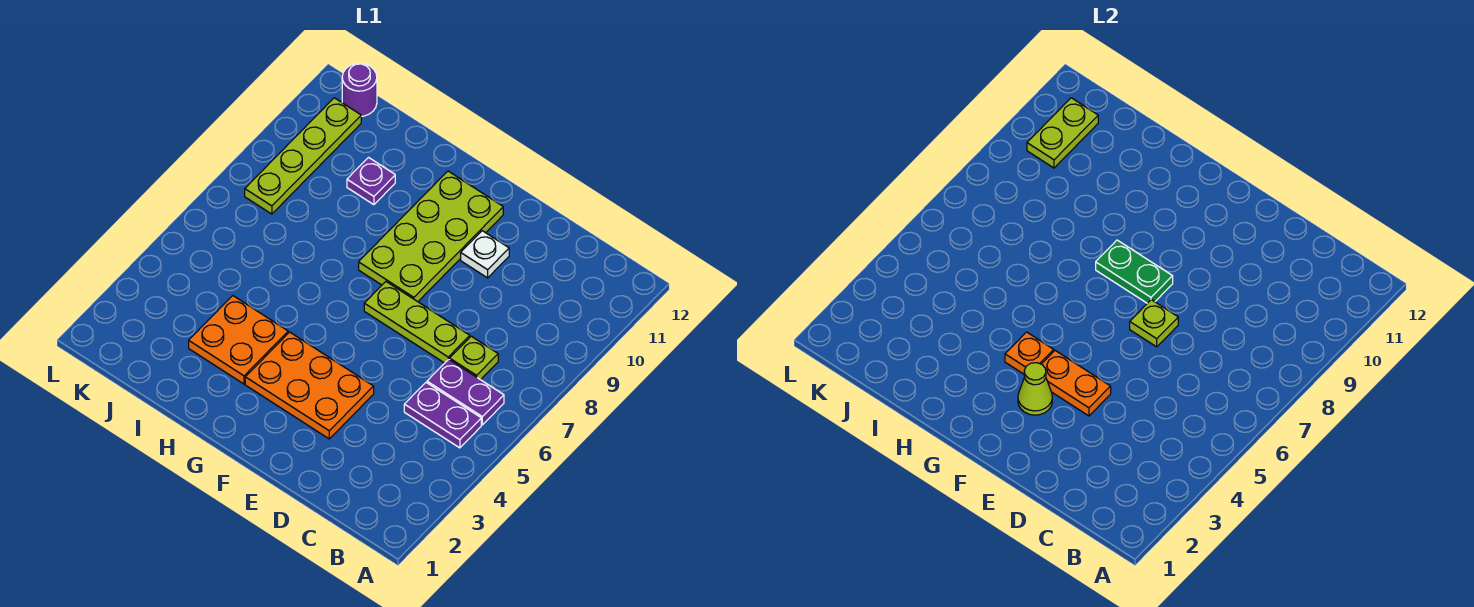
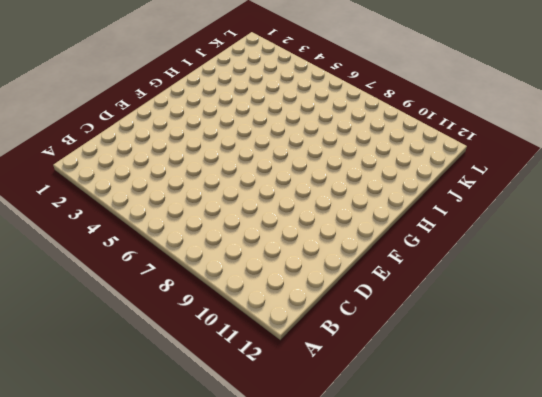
none -> purple 1x2 plate [404,383,481,448]
none -> purple 1x2 plate [427,359,504,425]
none -> lime 1x1 plate [450,336,498,380]

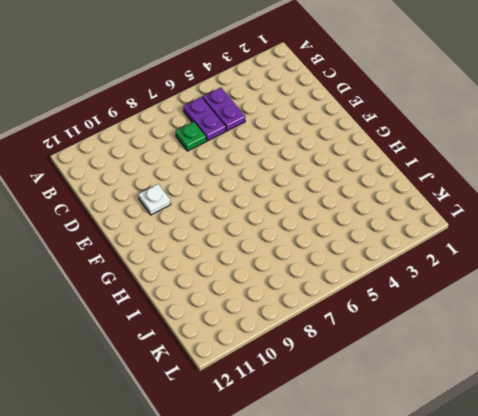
green 1x1 plate [176,122,206,151] -> lime 1x1 plate [450,336,498,380]
none -> lime 1x3 plate [364,282,470,363]
none -> orange 2x3 plate [245,332,374,439]
none -> lime 2x4 plate [359,171,503,302]

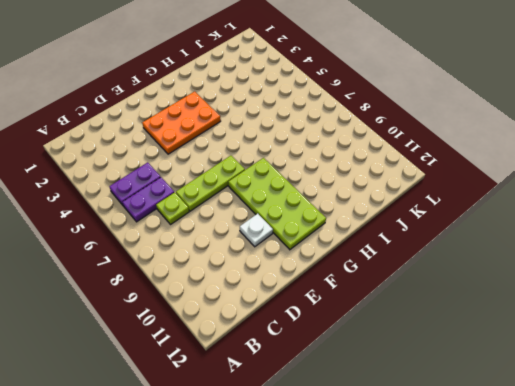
none -> orange 2x2 plate [189,296,288,384]
none -> purple 1x1 plate [347,158,395,205]
none -> lime 1x4 plate [245,98,361,214]

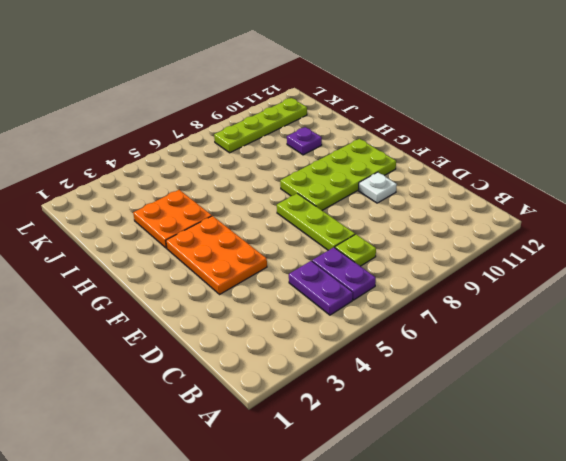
none -> purple 1x1 round brick [342,63,377,116]
none -> orange 1x2 plate [1042,351,1111,416]
none -> lime 1x1 plate [1130,300,1178,347]

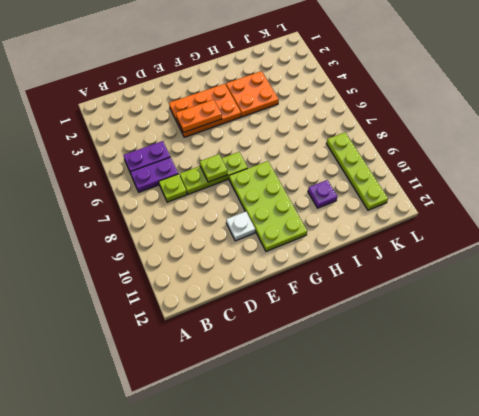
none -> purple 1x1 round brick [342,63,377,116]
none -> lime 1x1 cone [1018,363,1052,415]
none -> green 1x2 plate [1096,240,1173,303]

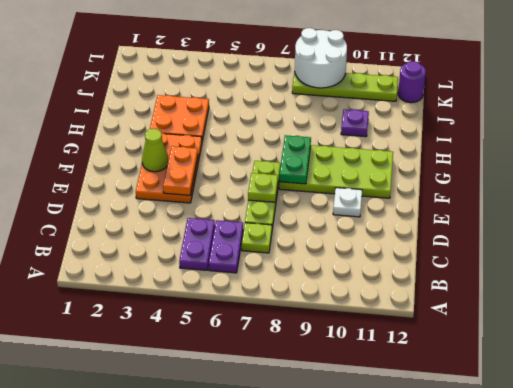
white 2x2 round brick [295,28,347,88] -> none
none -> orange 1x1 plate [1005,332,1054,374]
none -> lime 1x2 plate [1027,98,1098,168]

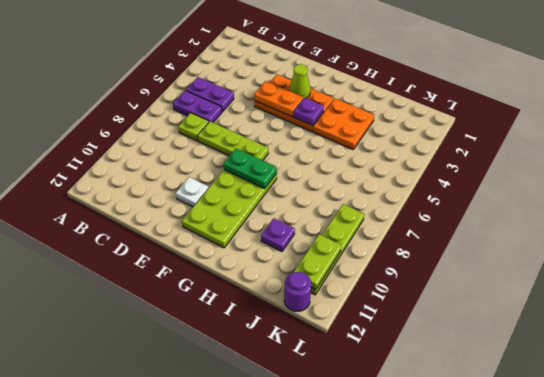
purple 1x1 plate [294,98,324,126] -> orange 1x1 plate [1005,332,1054,374]
none -> lime 1x1 plate [1130,300,1178,347]

